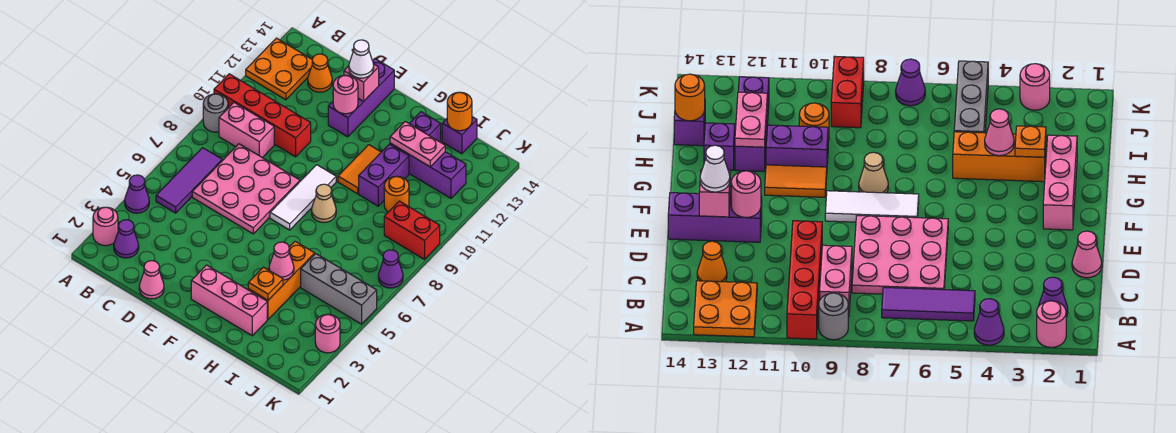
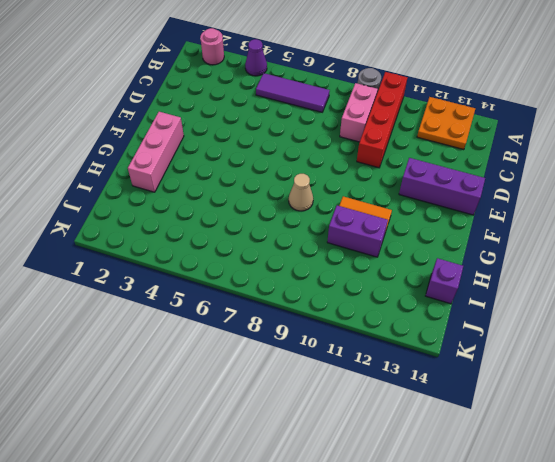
none -> purple 1x1 cone [114,220,139,258]
none -> pink 3x3 plate [192,144,300,234]
none -> orange 1x1 cone [308,54,332,92]
none -> pink 1x1 cone [139,261,164,299]

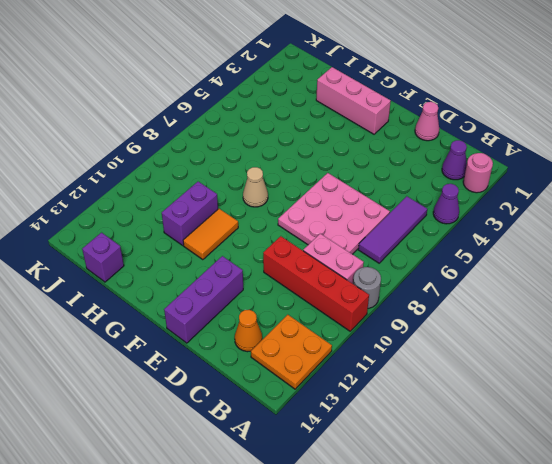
none -> white 1x3 tile [270,165,336,230]
none -> orange 1x3 brick [248,241,315,319]
none -> purple 1x3 brick [390,143,466,198]
none -> purple 1x1 brick [409,112,441,142]

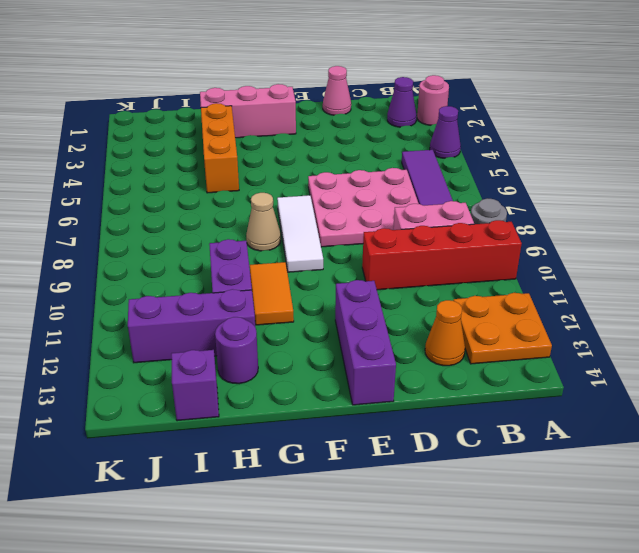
purple 1x1 round brick [215,317,258,384] -> purple 1x1 brick [409,112,441,142]
none -> grey 1x3 brick [301,254,377,324]
none -> orange 1x1 round brick [384,176,409,212]
none -> red 1x2 brick [384,201,440,259]
none -> pink 1x1 round brick [315,314,340,353]

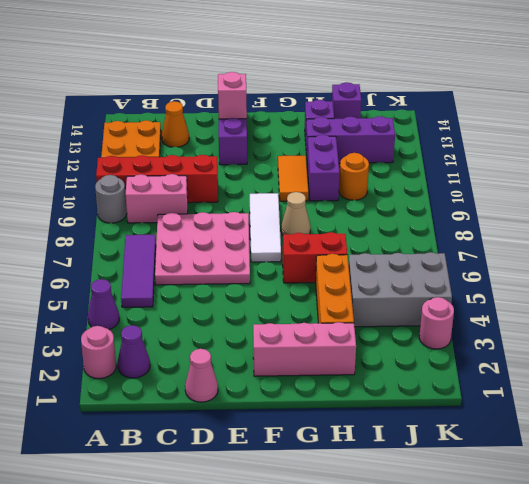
red 1x2 brick [283,232,347,283] -> red 1x2 brick moved to [384,201,440,259]
grey 2x3 brick [349,252,452,327] -> grey 1x3 brick [301,254,377,324]
none -> purple 1x1 cone [378,250,403,288]
none -> pink 1x1 round brick [333,75,358,114]
none -> orange 1x1 plate [248,267,283,300]
none -> pink 1x1 cone [269,242,294,280]

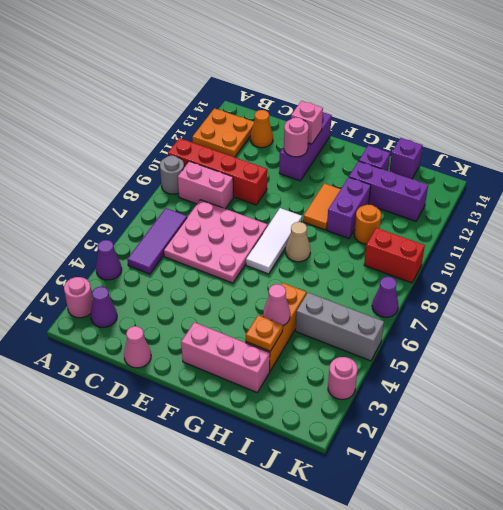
none -> pink 1x2 plate [390,121,445,167]
none -> orange 1x1 round brick [447,92,472,131]
none -> white 1x1 cone [349,40,374,78]

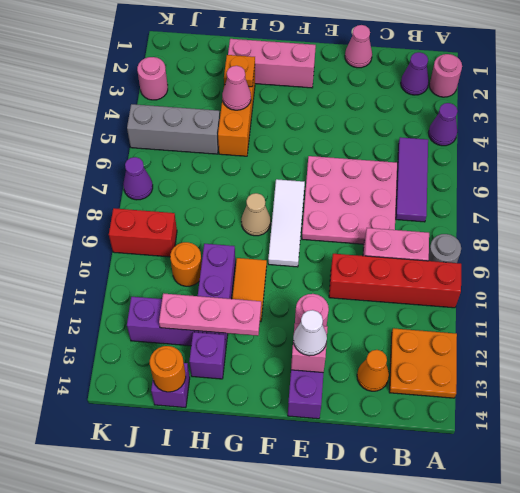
pink 1x3 plate [159,293,261,336] -> pink 1x2 plate [390,121,445,167]

